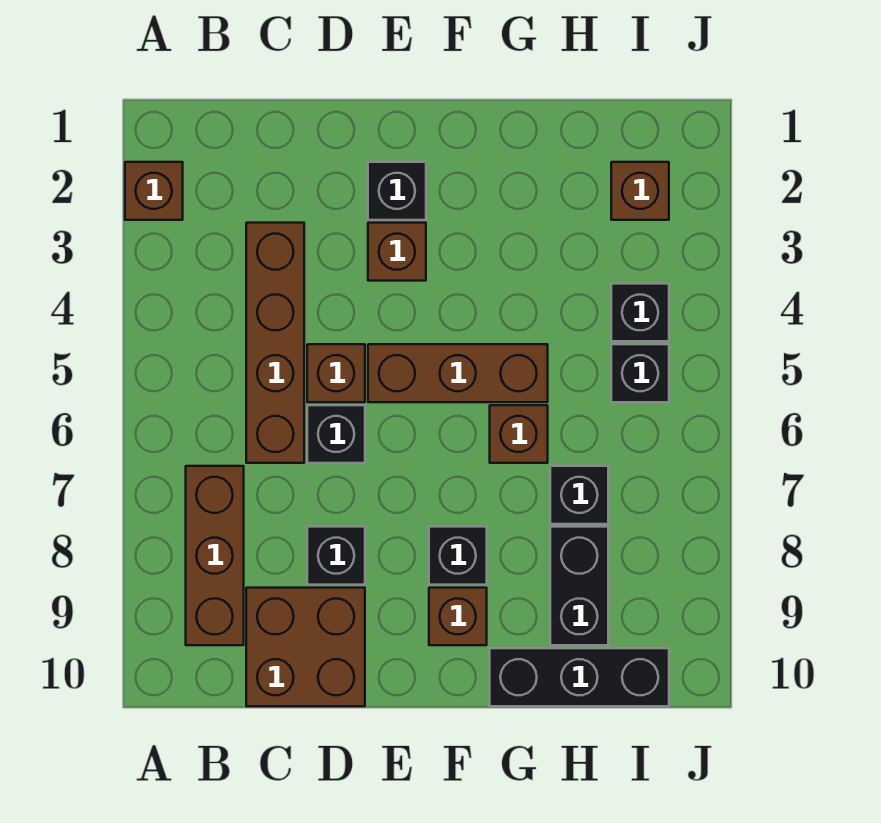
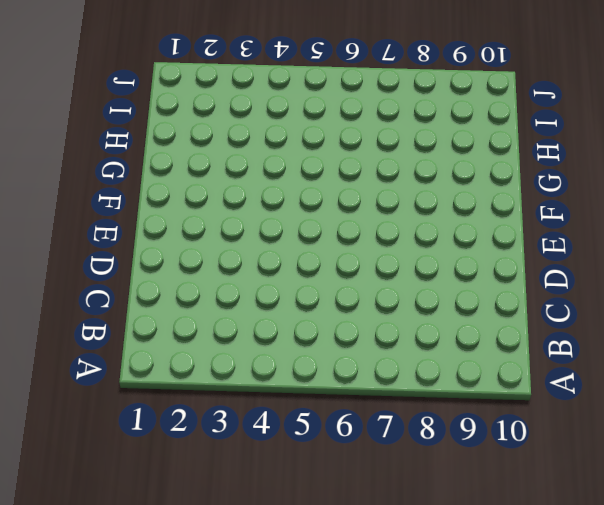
none -> brown 1x1 brick [125,162,183,220]
none -> brown 1x3 brick [186,466,244,645]
none -> brown 1x4 brick [246,223,304,463]

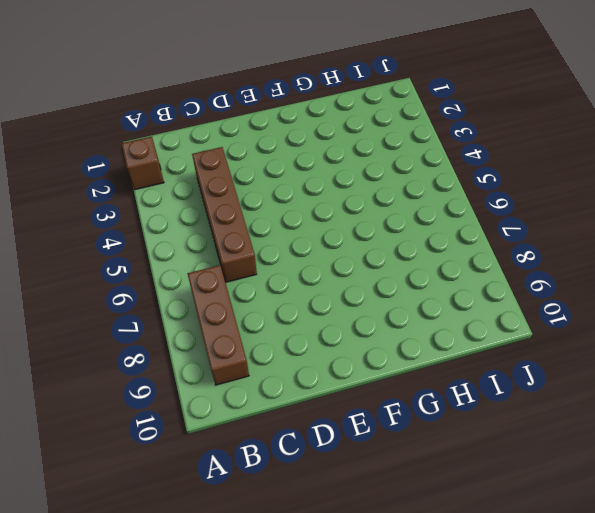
none -> brown 2x2 brick [246,588,365,706]
none -> brown 1x1 brick [307,344,365,402]
none -> black 1x1 brick [307,405,365,463]

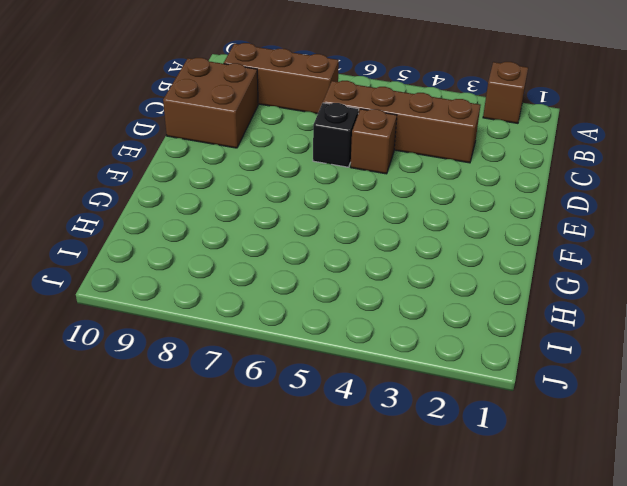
none -> black 1x1 brick [307,527,365,585]
none -> black 1x1 brick [368,162,426,220]
none -> brown 1x1 brick [368,223,426,281]

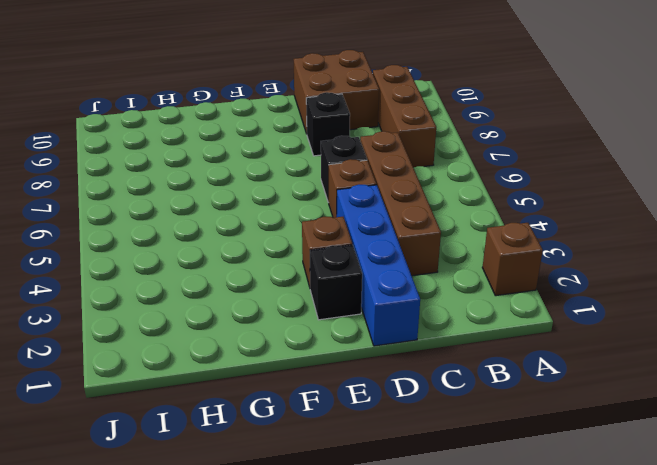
blue 1x4 brick [337,185,420,346] -> none
none -> brown 1x3 brick [368,344,548,402]
none -> black 1x1 brick [429,527,487,585]
none -> brown 1x1 brick [429,588,487,645]

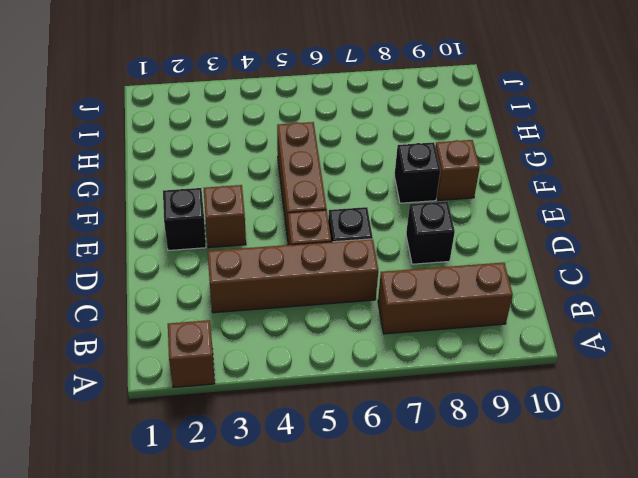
none -> brown 2x2 brick [246,588,365,706]
none -> brown 1x1 brick [490,405,548,463]
none -> black 1x3 brick [490,648,669,706]

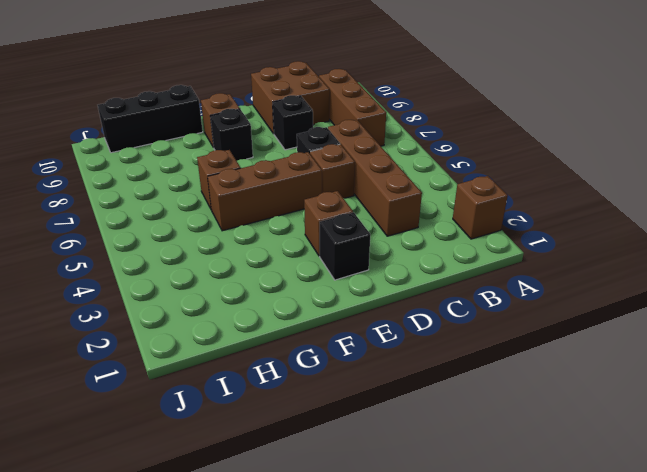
none -> black 1x1 brick [550,466,608,524]
none -> black 1x2 brick [550,527,608,645]
none -> brown 1x1 brick [611,162,669,220]

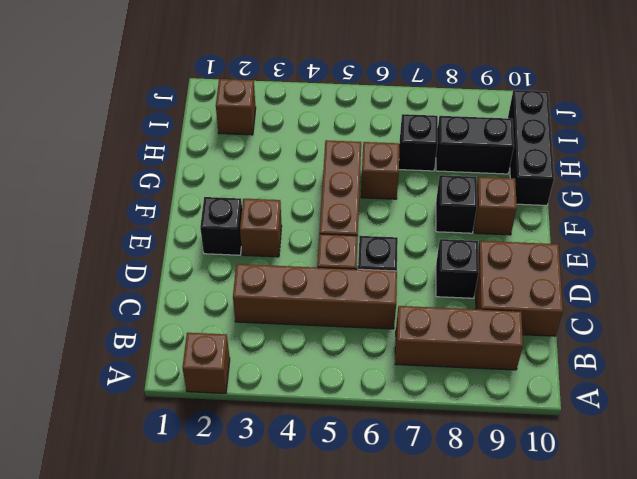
none -> black 1x1 brick [611,284,669,341]
none -> black 1x1 brick [611,344,669,402]

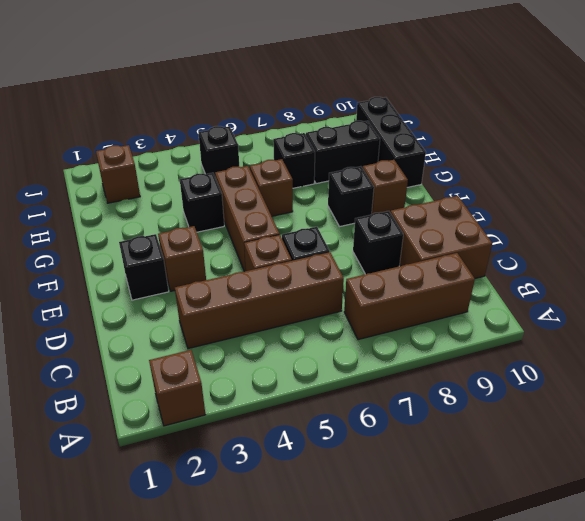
black 1x1 brick [180,173,224,232] -> black 1x1 brick moved to [611,284,669,341]

